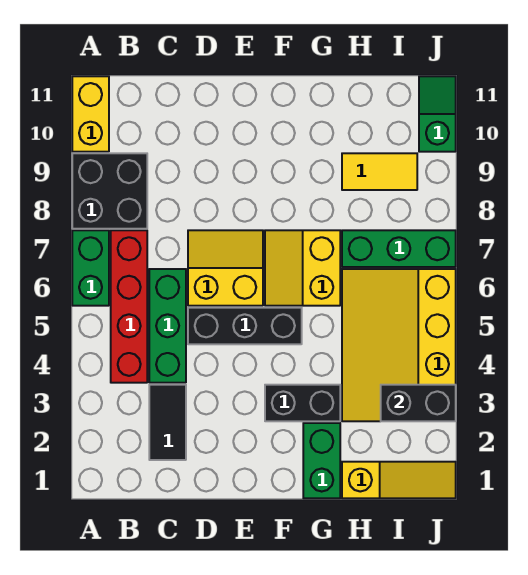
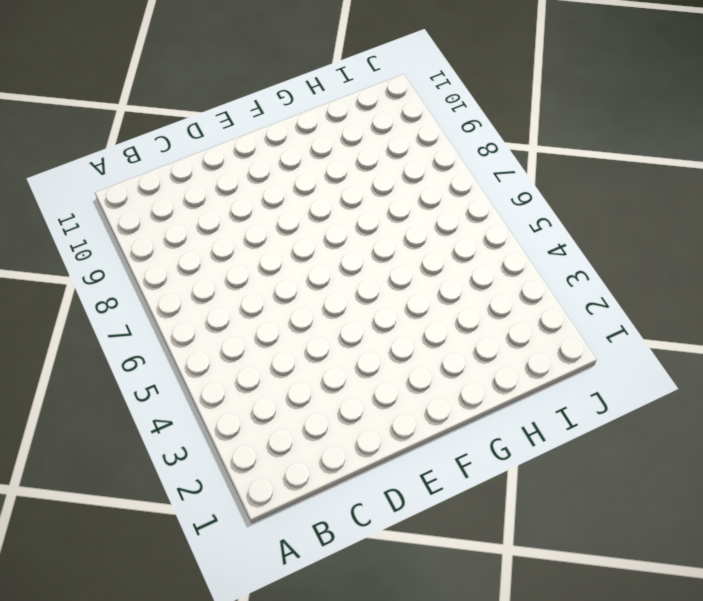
none -> green 1x2 brick [72,230,109,306]
none -> black 2x2 brick [72,153,147,229]
none -> yellow 1x2 brick [72,76,109,152]

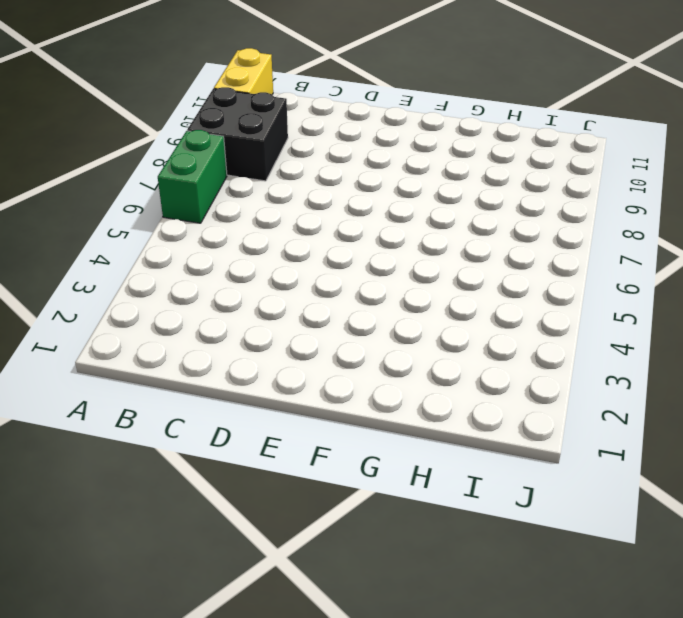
none -> red 1x4 brick [111,230,147,383]
none -> black 1x2 tile [149,385,186,460]
none -> green 1x3 brick [149,269,186,383]

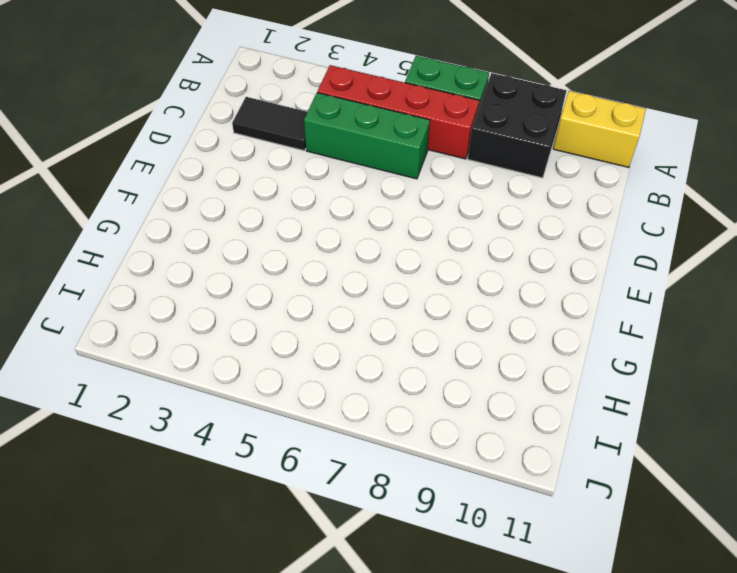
none -> black 1x3 brick [188,308,302,344]
none -> yellow 2x2 slope [188,230,263,306]
none -> black 1x2 brick [265,385,340,421]

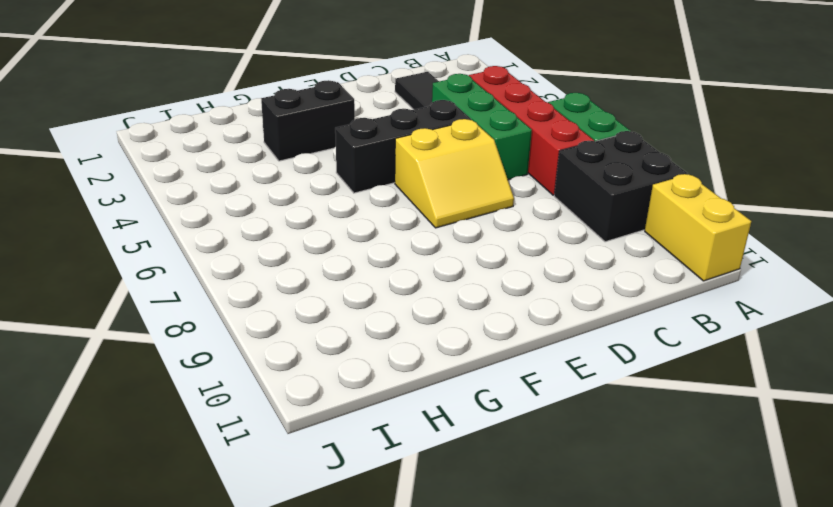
none -> yellow 2x2 slope [265,230,340,306]
none -> green 1x2 brick [303,423,340,498]
none -> yellow 1x3 slope [342,462,456,498]

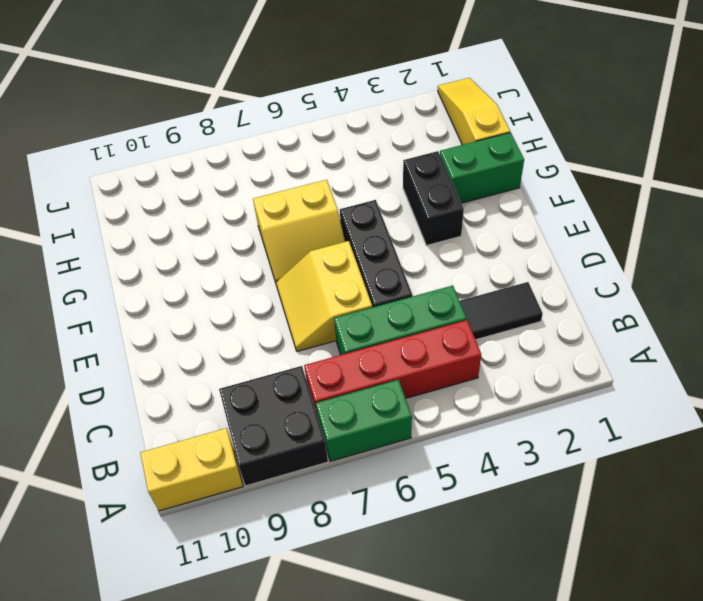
none -> yellow 3x4 slope [342,269,456,421]
none -> green 1x3 brick [342,230,456,267]
none -> yellow 1x2 tile [342,153,417,190]

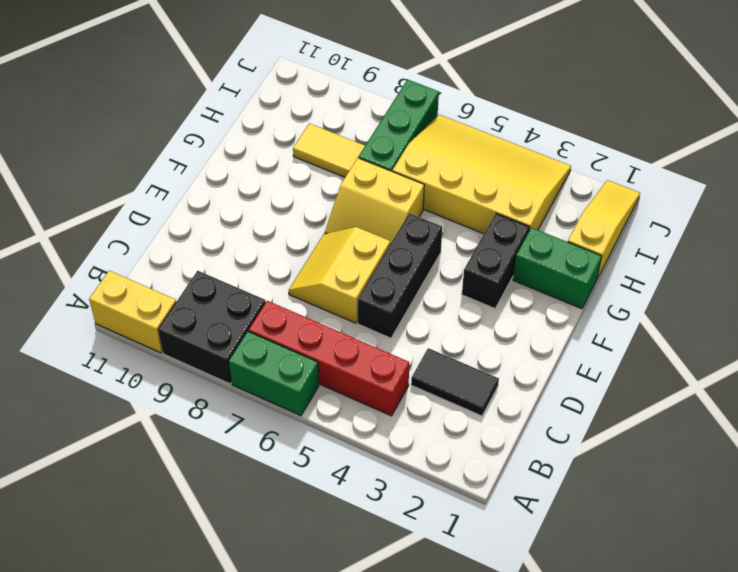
yellow 3x4 slope [392,115,571,234] -> yellow 3x4 slope turned to [342,269,456,421]
yellow 1x2 tile [293,123,365,177] -> yellow 1x2 tile turned to [342,153,417,190]
none -> green 1x3 brick [149,269,186,383]
none -> green 1x2 slope [419,76,456,152]
none -> black 1x2 brick [381,385,456,421]

